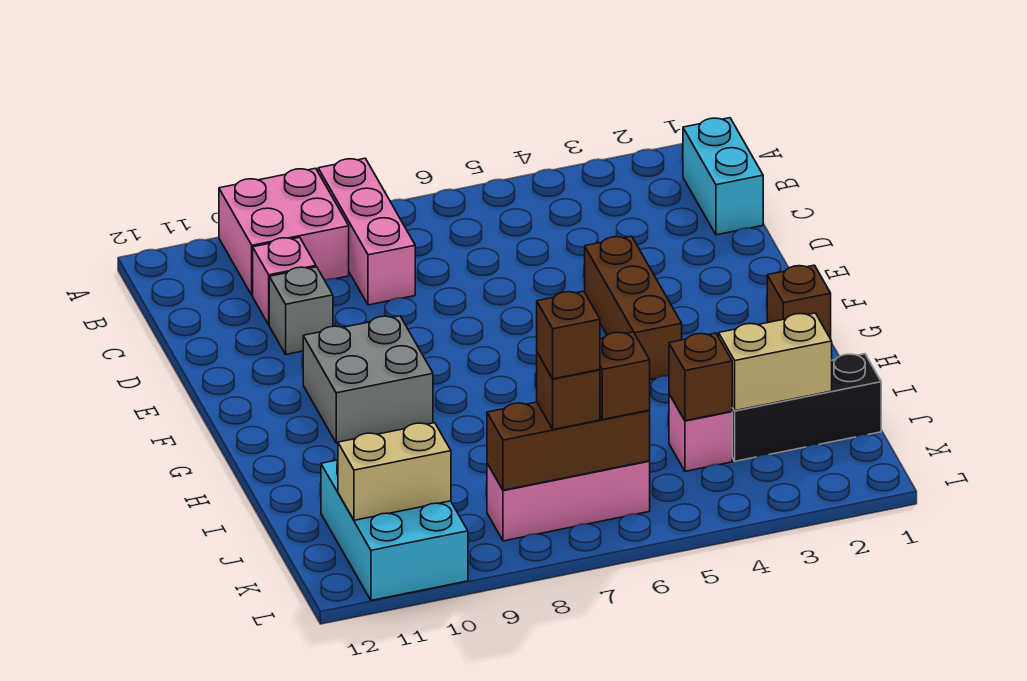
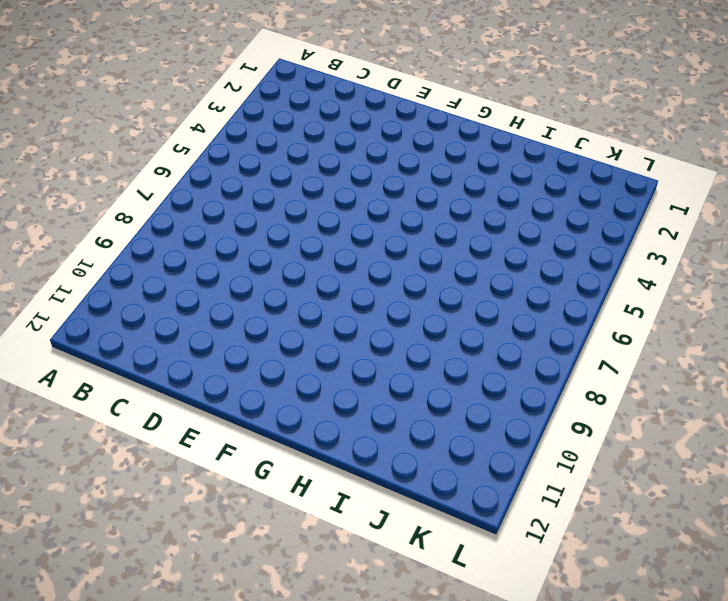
none -> pink 1x3 brick [318,158,415,305]
none -> pink 2x2 brick [219,168,349,295]
none -> cyan 1x2 brick [683,118,763,235]

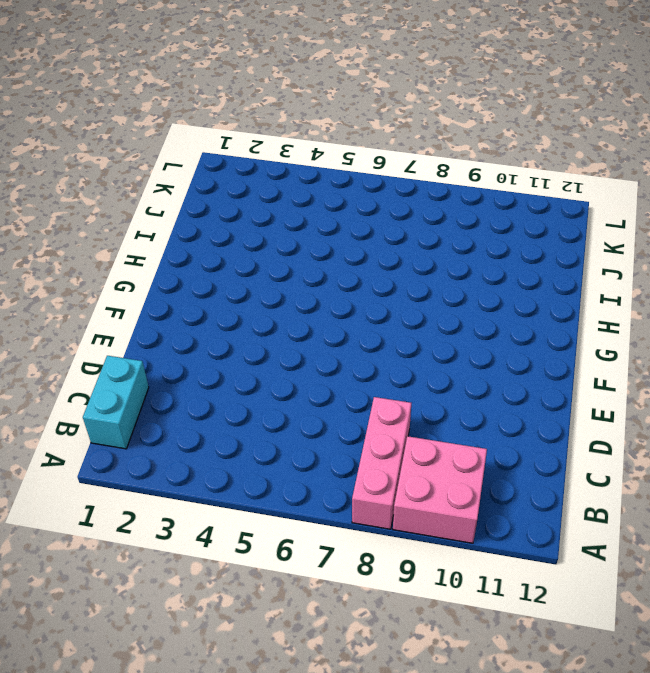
none -> pink 1x1 brick [253,237,316,325]
none -> grey 1x1 brick [269,267,333,354]
none -> brown 1x3 brick [585,236,682,380]

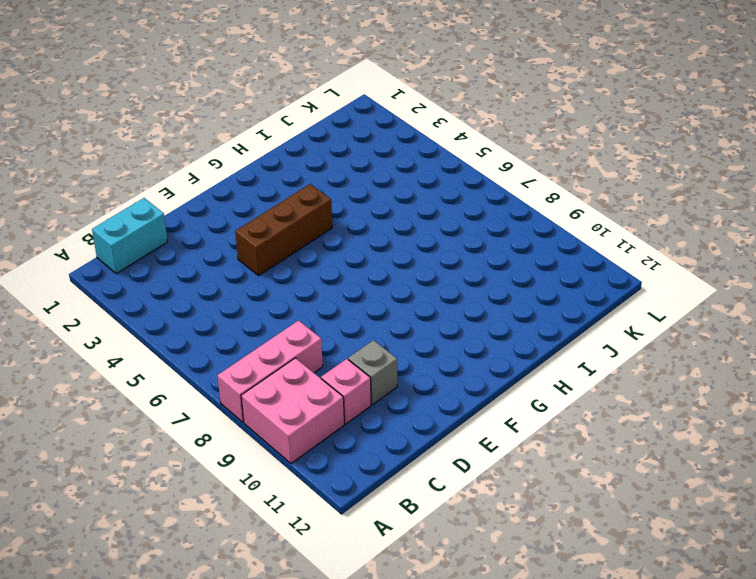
none -> grey 2x2 brick [303,316,433,443]
none -> brown 1x1 brick [767,265,831,339]
none -> black 1x3 brick [732,354,881,461]

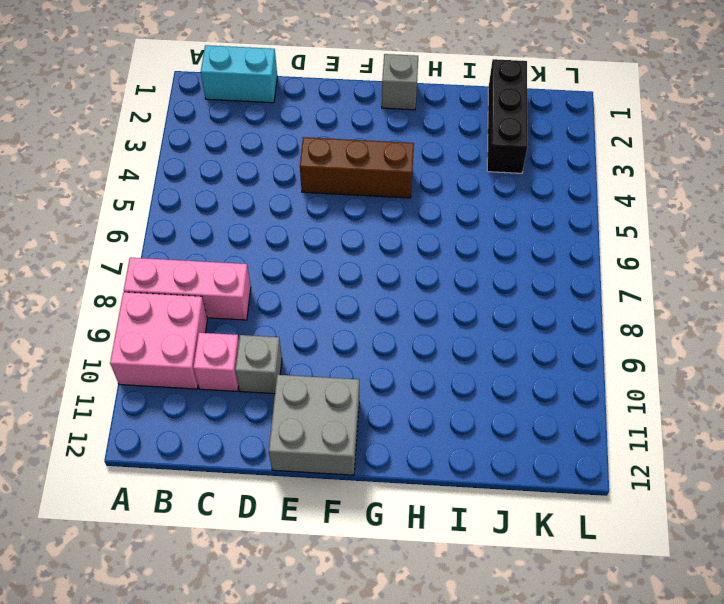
grey 2x2 brick [269,375,359,475] -> grey 2x2 brick moved to [303,316,433,443]
grey 1x1 brick [382,54,418,110] -> brown 1x1 brick [767,265,831,339]
none -> pink 1x1 brick [669,394,732,471]
none -> cyan 2x3 brick [321,460,468,600]
none -> pink 1x3 brick [487,461,650,541]

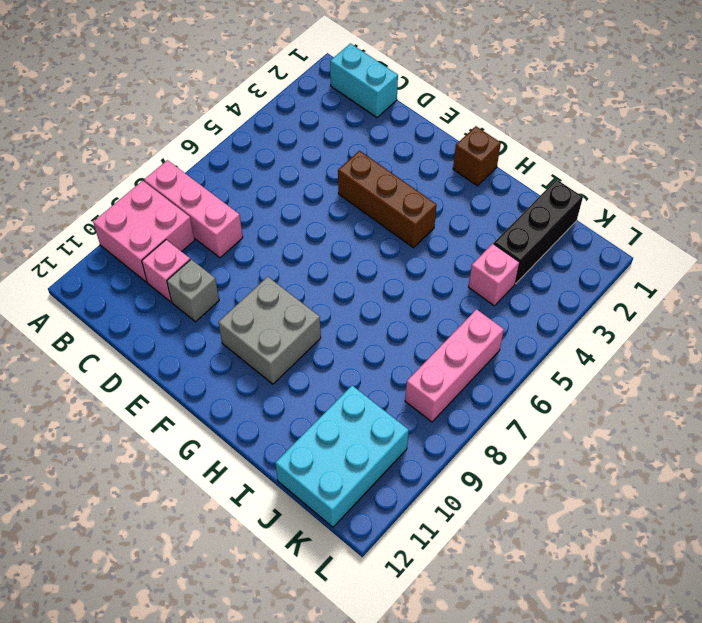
cyan 2x3 brick [275,386,409,527] -> cyan 2x3 brick turned to [321,460,468,600]
none -> tan 1x2 brick [719,313,832,411]
none -> brown 1x1 brick [669,333,732,421]
none -> brown 1x3 brick [487,402,650,490]

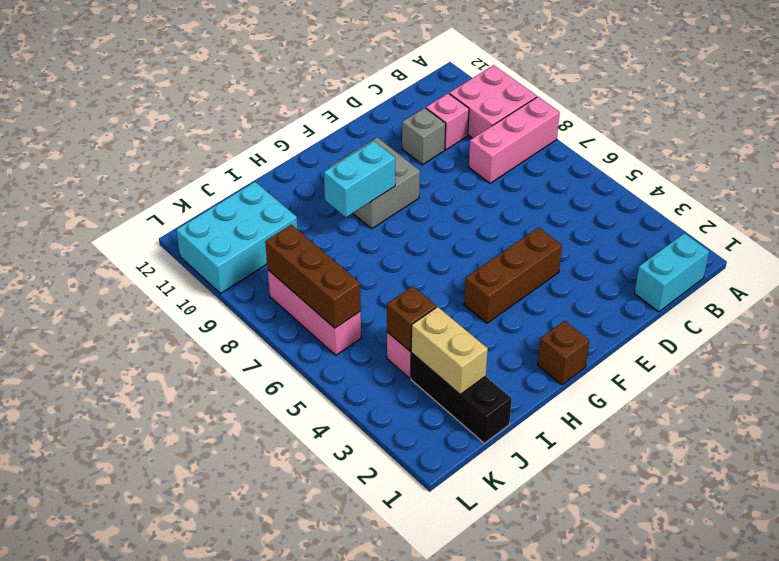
cyan 1x2 brick [324,141,395,217] -> none
none -> tan 1x2 brick [338,423,451,520]
none -> brown 1x1 brick [600,332,650,420]
none -> brown 1x1 brick [537,353,600,430]

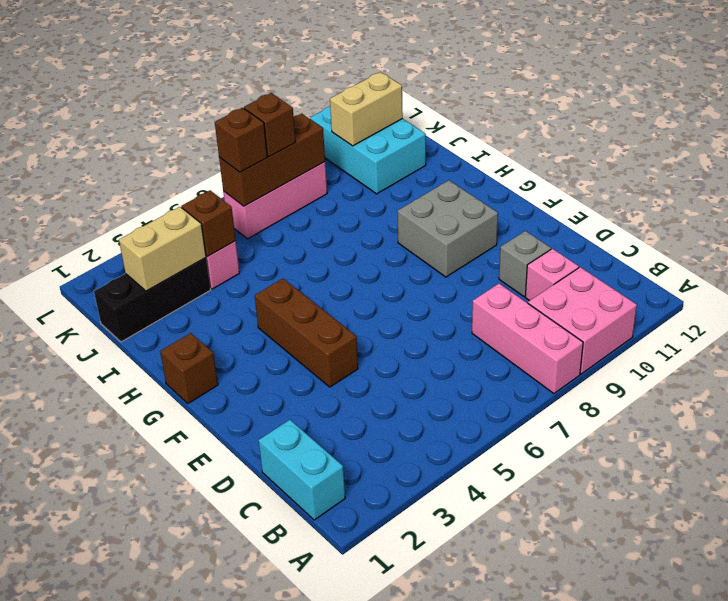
none -> brown 1x1 brick [537,291,600,379]

